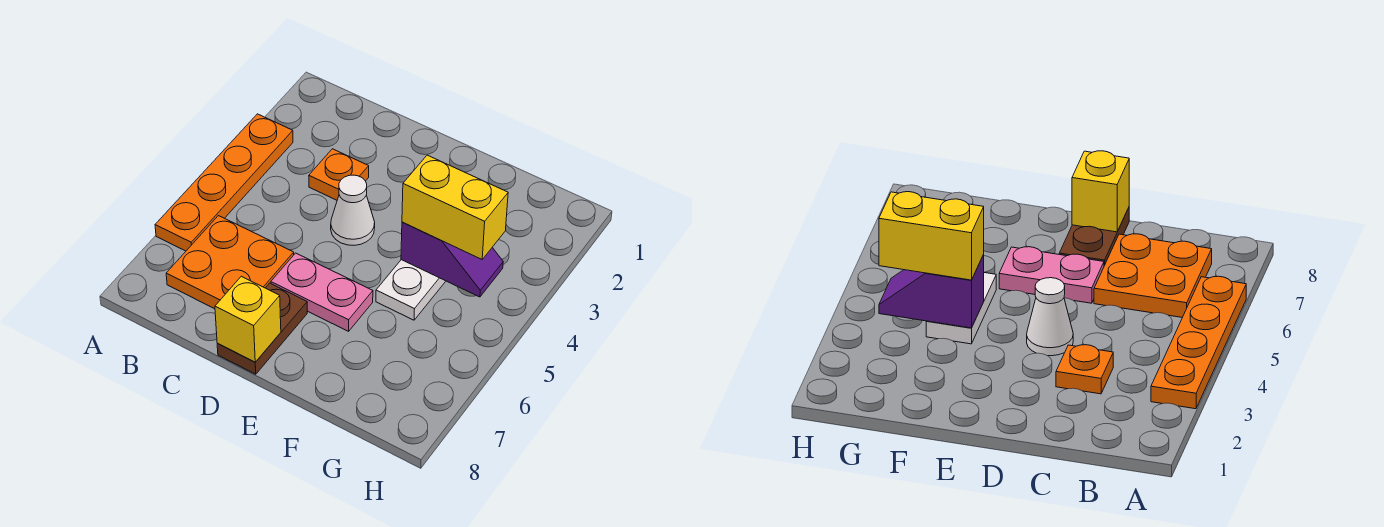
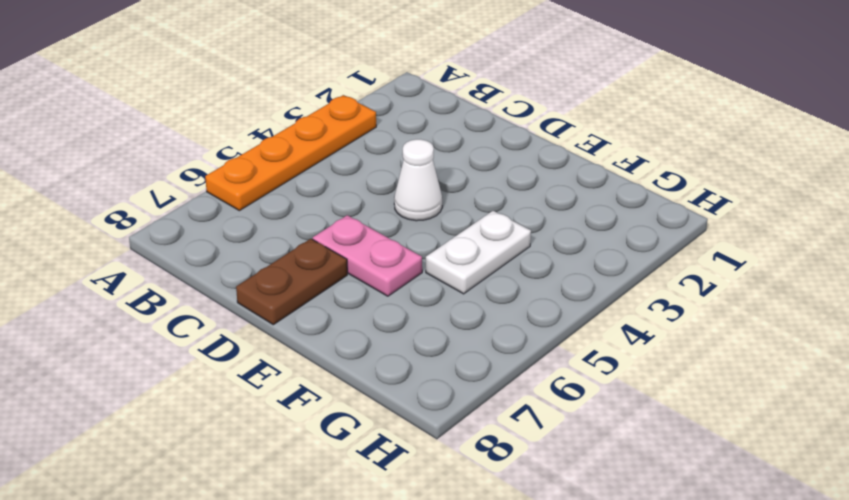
none -> orange 2x2 plate [166,216,294,309]
none -> orange 1x1 plate [309,149,369,200]

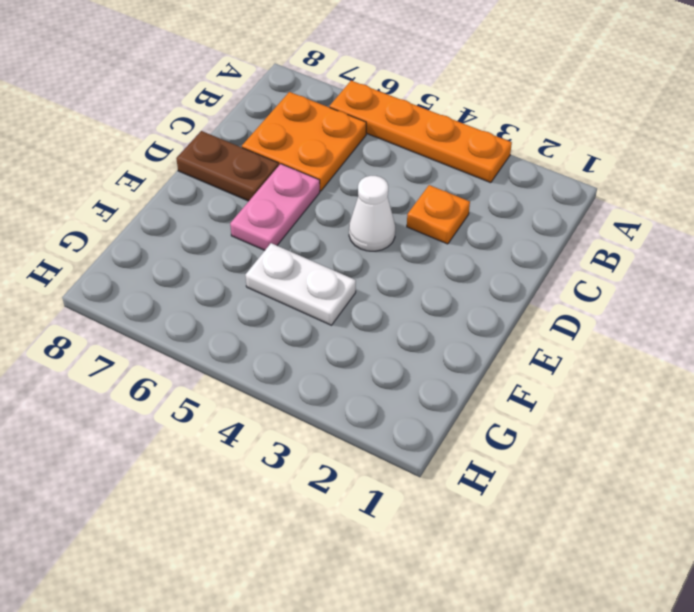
none -> yellow 1x1 brick [215,276,281,362]
none -> purple 1x2 slope [401,222,503,297]

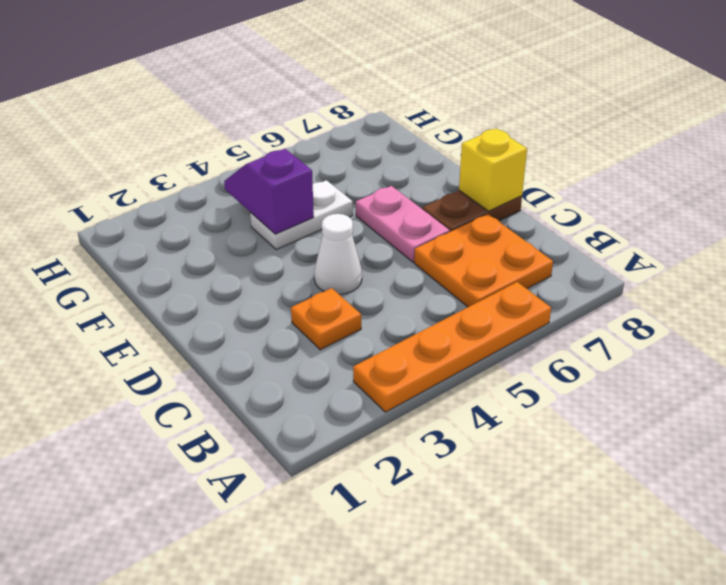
none -> yellow 1x2 brick [402,155,508,259]

